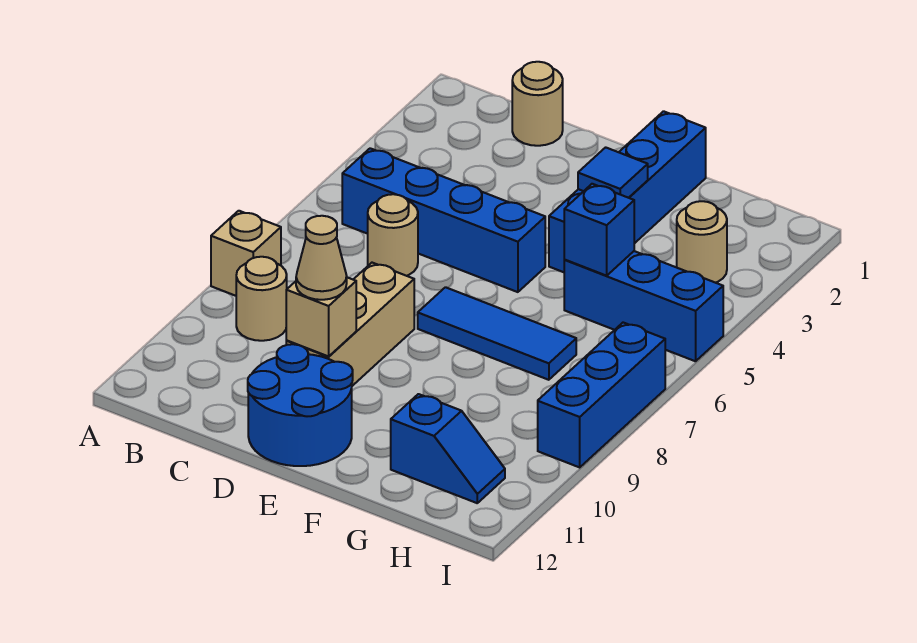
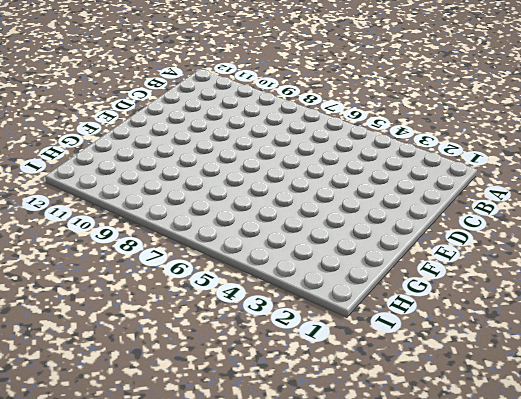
none -> tan 1x1 brick [211,211,281,296]
none -> blue 1x4 brick [342,148,545,292]
none -> tan 1x1 round brick [236,257,287,341]

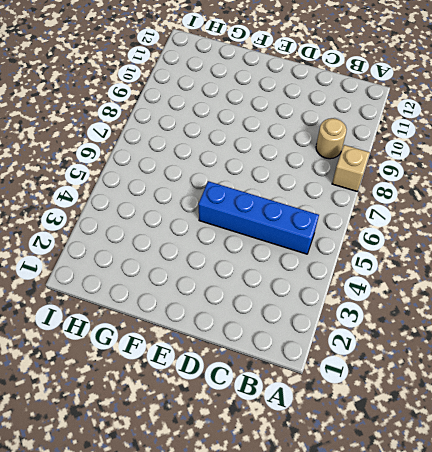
none -> tan 1x1 round brick [512,62,563,146]
none -> tan 1x1 round brick [368,194,418,276]
none -> tan 1x3 brick [286,263,414,386]

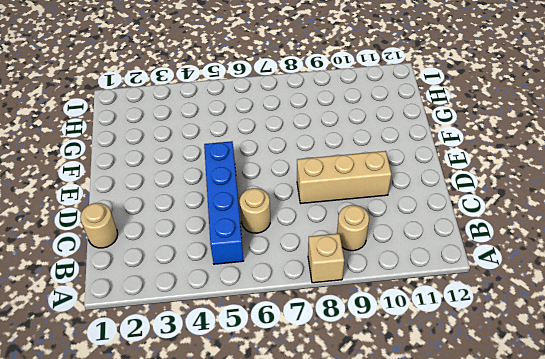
none -> blue 2x2 round brick [248,344,353,466]
none -> blue 1x3 tile [418,287,576,380]
none -> blue 1x4 brick [549,111,706,272]

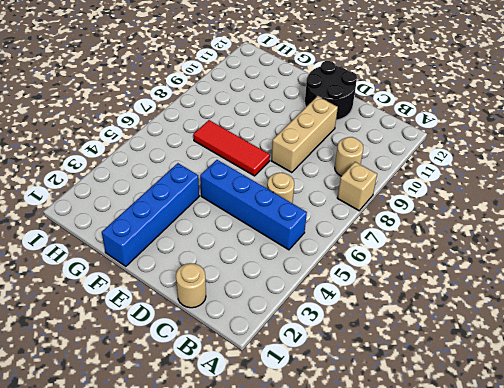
black 2x2 round brick [305,61,357,120] -> blue 2x2 round brick [248,344,353,466]
red 1x3 tile [193,120,270,176] -> blue 1x3 tile [418,287,576,380]
none -> blue 1x3 brick [564,251,723,361]
none -> blue 1x2 slope [391,394,505,503]
none -> tan 1x1 round brick [677,201,727,283]

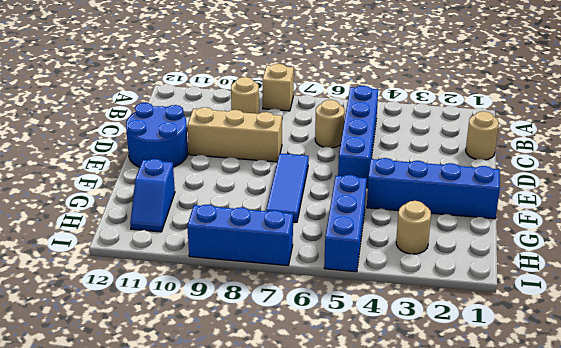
none -> tan 1x1 brick [286,277,356,356]
none -> blue 1x1 tile [578,147,648,198]
none -> blue 1x1 brick [564,184,634,276]

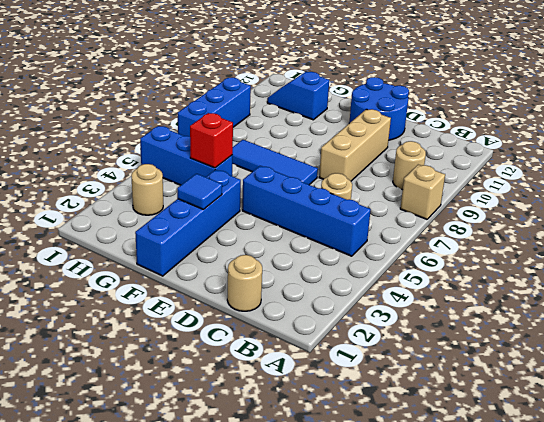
red 1x1 brick [190,113,233,168] -> blue 1x1 brick [564,184,634,276]
none -> tan 1x1 brick [286,277,356,356]
none -> tan 1x1 cone [296,216,347,300]

